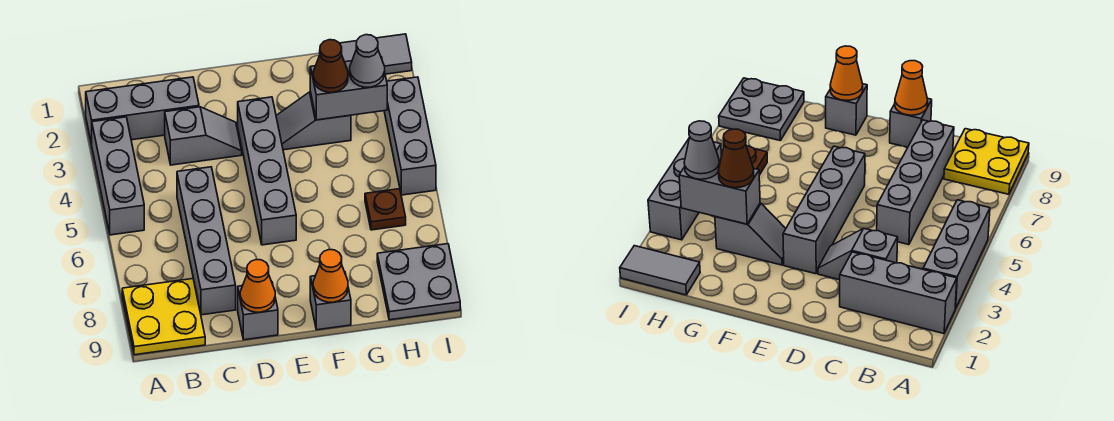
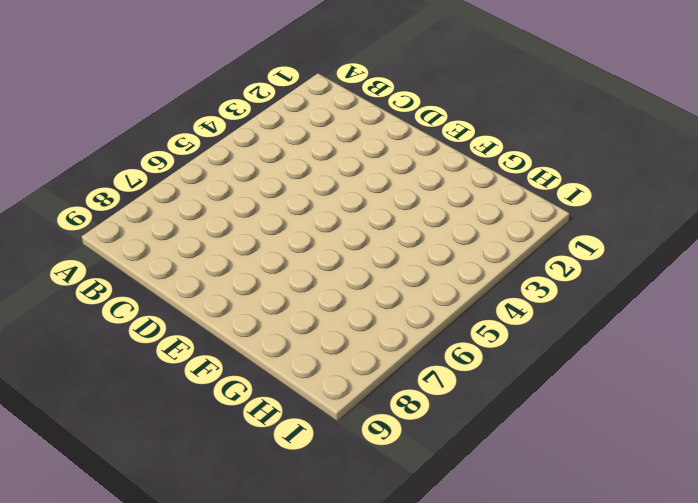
none -> grey 1x3 brick [86,77,199,145]
none -> grey 1x3 brick [92,117,144,235]
none -> yellow 2x2 plate [122,279,205,355]

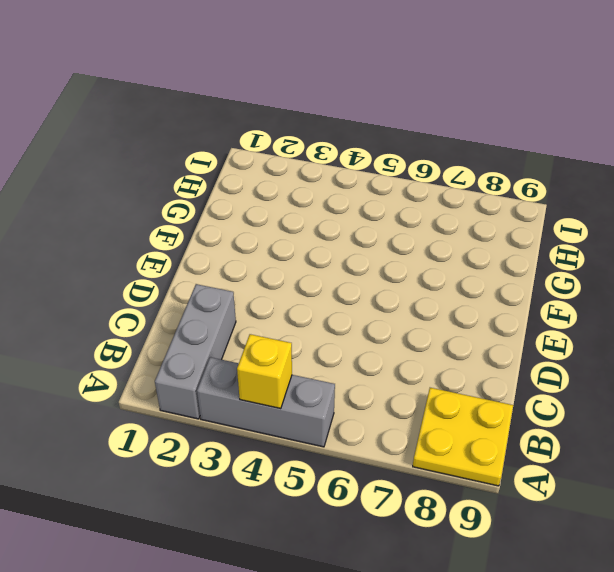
yellow 1x1 brick [237,334,292,409] -> none
none -> grey 1x2 slope [165,107,242,165]
none -> grey 1x4 brick [177,167,236,315]
none -> grey 1x1 brick [238,283,278,340]

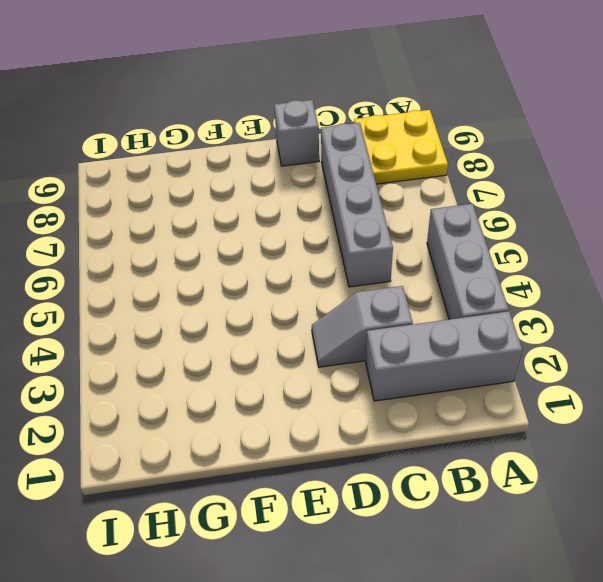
none -> grey 1x4 brick [238,97,296,245]
none -> grey 1x2 slope [276,92,351,150]
none -> grey 1x1 brick [310,273,351,330]

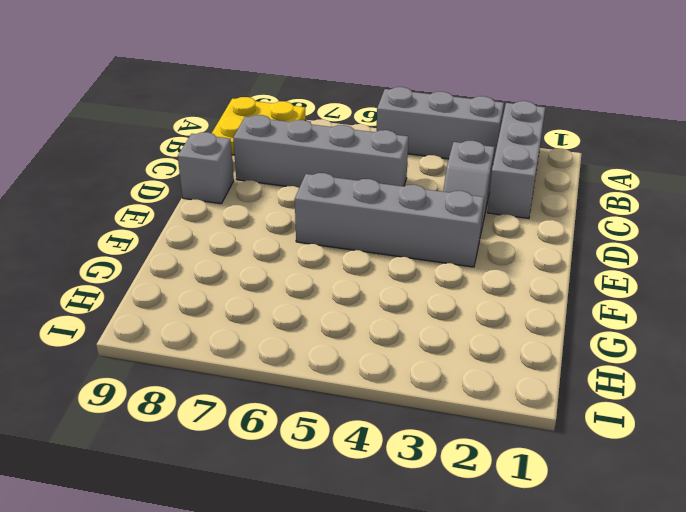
none -> grey 1x2 slope [276,92,351,150]
none -> grey 1x1 brick [310,273,351,330]
none -> grey 1x2 tile [340,34,412,74]

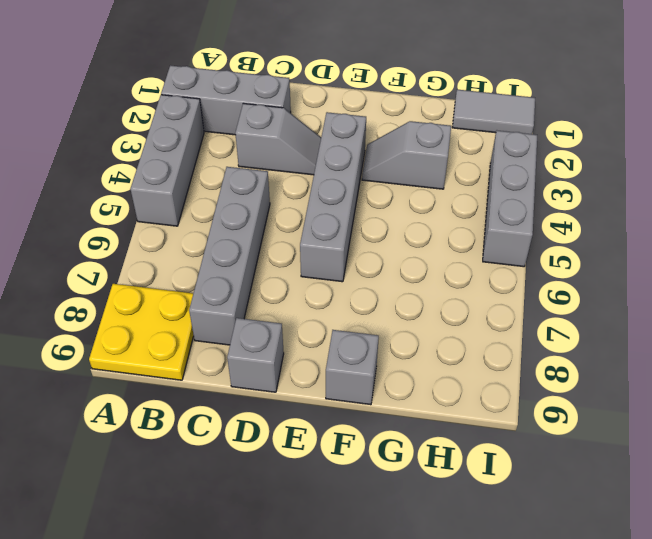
none -> brown 1x1 plate [365,189,406,230]
none -> grey 2x2 plate [377,244,460,320]
none -> orange 1x1 cone [240,259,275,312]

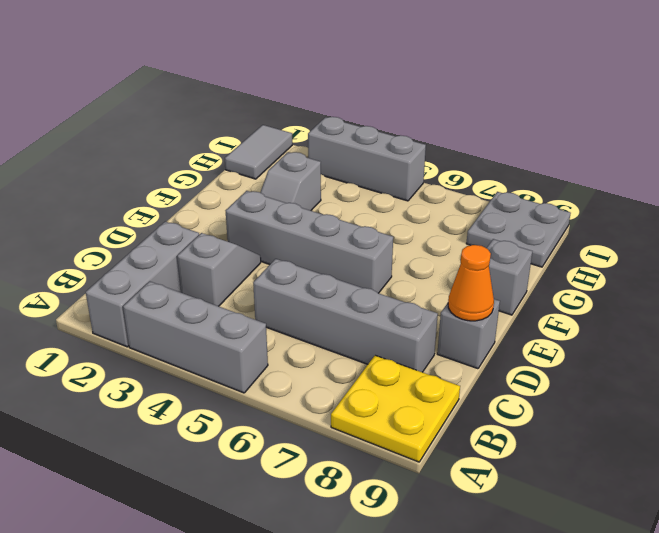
none -> brown 1x1 plate [365,189,406,230]
none -> orange 1x1 cone [313,249,348,302]
none -> grey 1x2 brick [310,57,387,120]

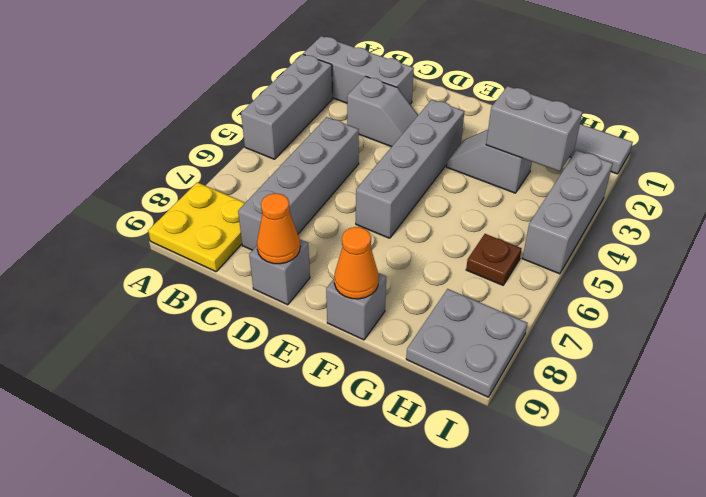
none -> brown 1x1 cone [313,40,348,92]
none -> grey 1x1 cone [350,35,385,87]

